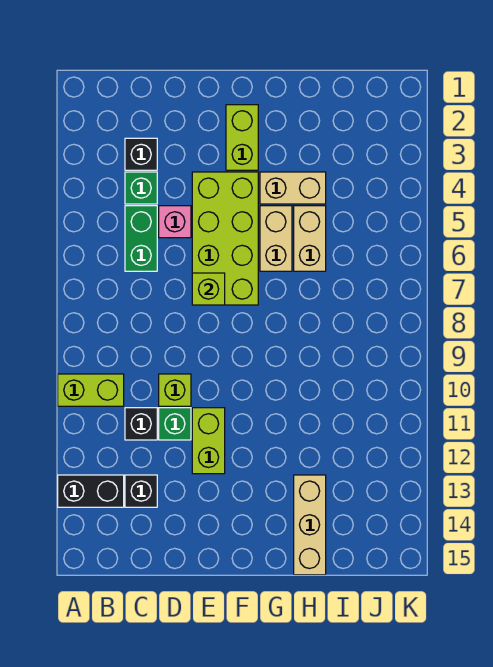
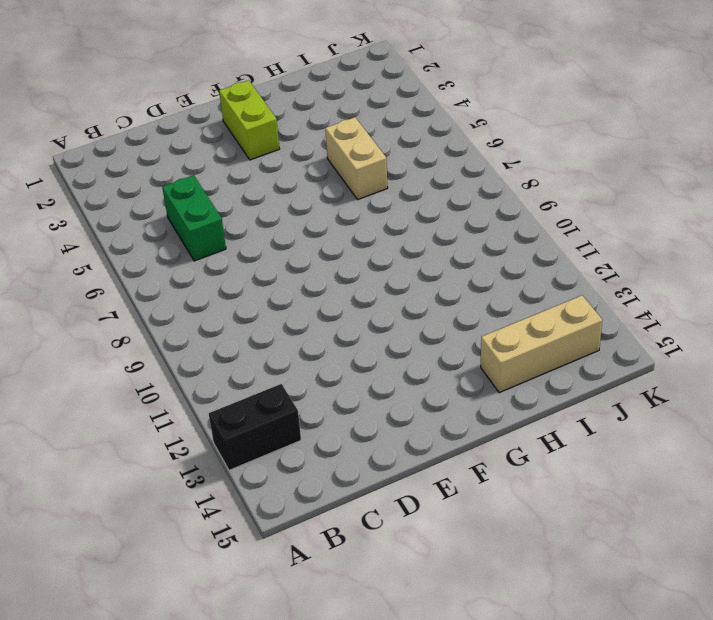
tan 1x3 brick [481,295,602,393] -> tan 1x3 brick turned to [294,475,326,575]
none -> lime 1x2 brick [58,374,124,406]
none -> black 1x1 brick [125,138,157,170]
none -> green 1x1 brick [125,172,157,204]

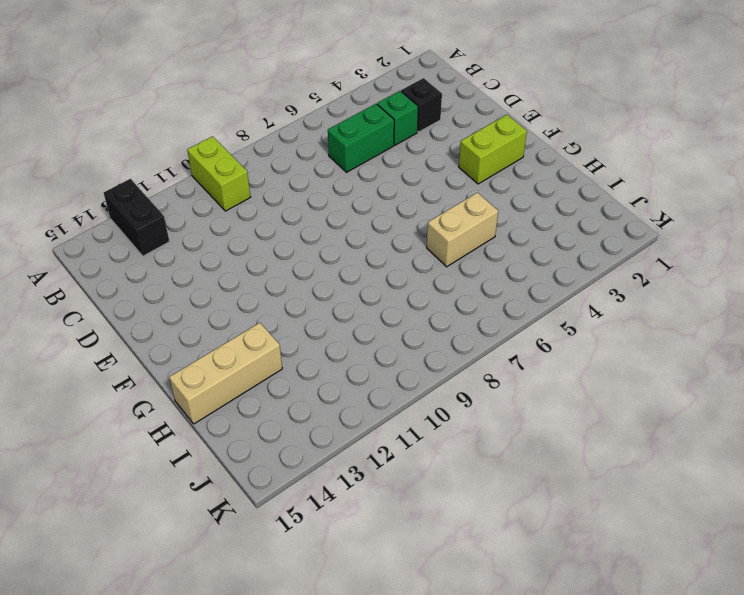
none -> black 1x1 brick [125,408,157,440]
none -> black 1x1 brick [125,475,157,507]
none -> pink 1x1 brick [159,206,191,238]

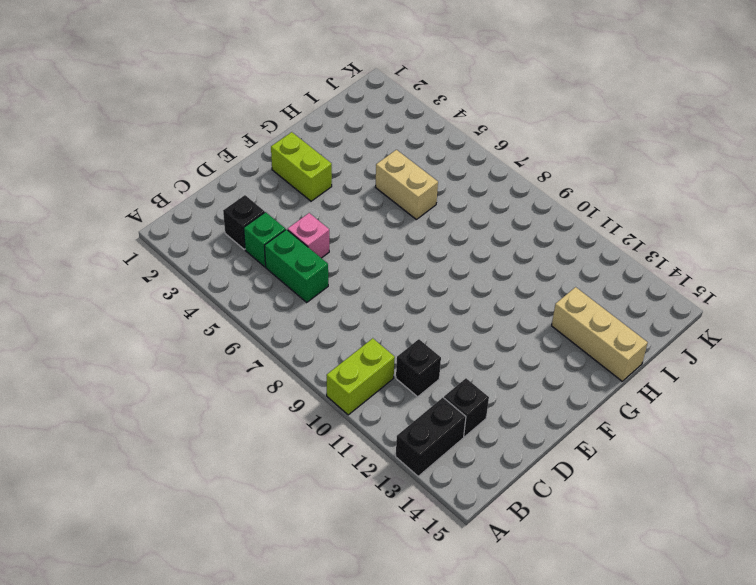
none -> lime 1x1 brick [159,374,191,406]
none -> green 1x1 brick [159,408,191,440]
none -> lime 2x4 brick [192,172,258,305]

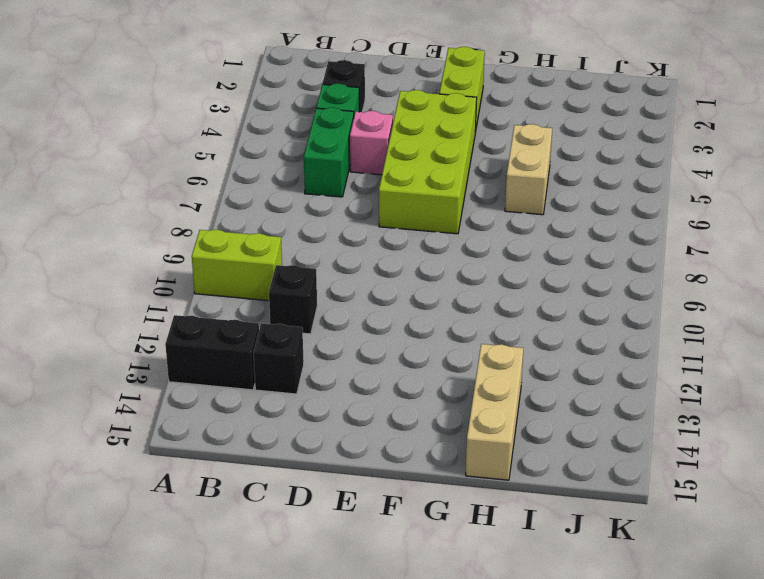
none -> lime 1x1 brick [159,374,191,406]
none -> green 1x1 brick [159,408,191,440]
none -> lime 1x2 brick [192,408,225,474]

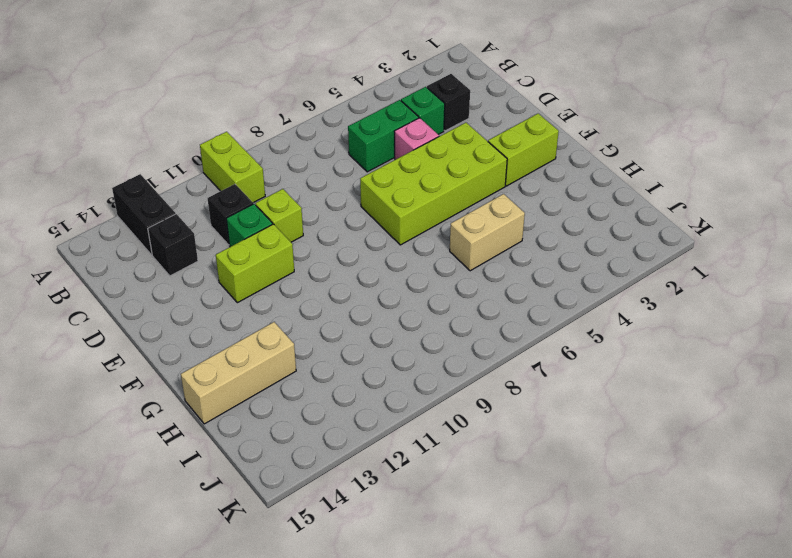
none -> tan 1x2 brick [260,172,326,204]
none -> tan 1x2 brick [260,206,292,271]
none -> lime 1x1 brick [192,273,225,305]

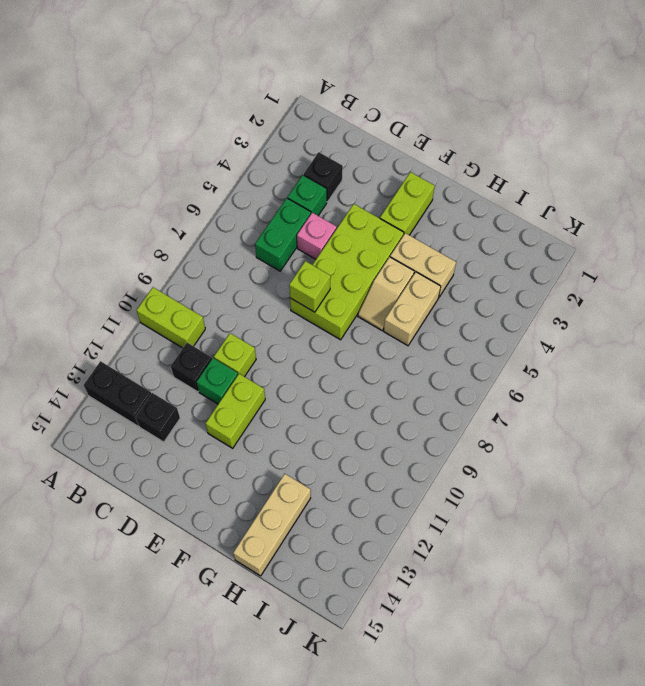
tan 1x2 slope [358,257,414,330] -> tan 1x2 brick [260,206,292,271]

